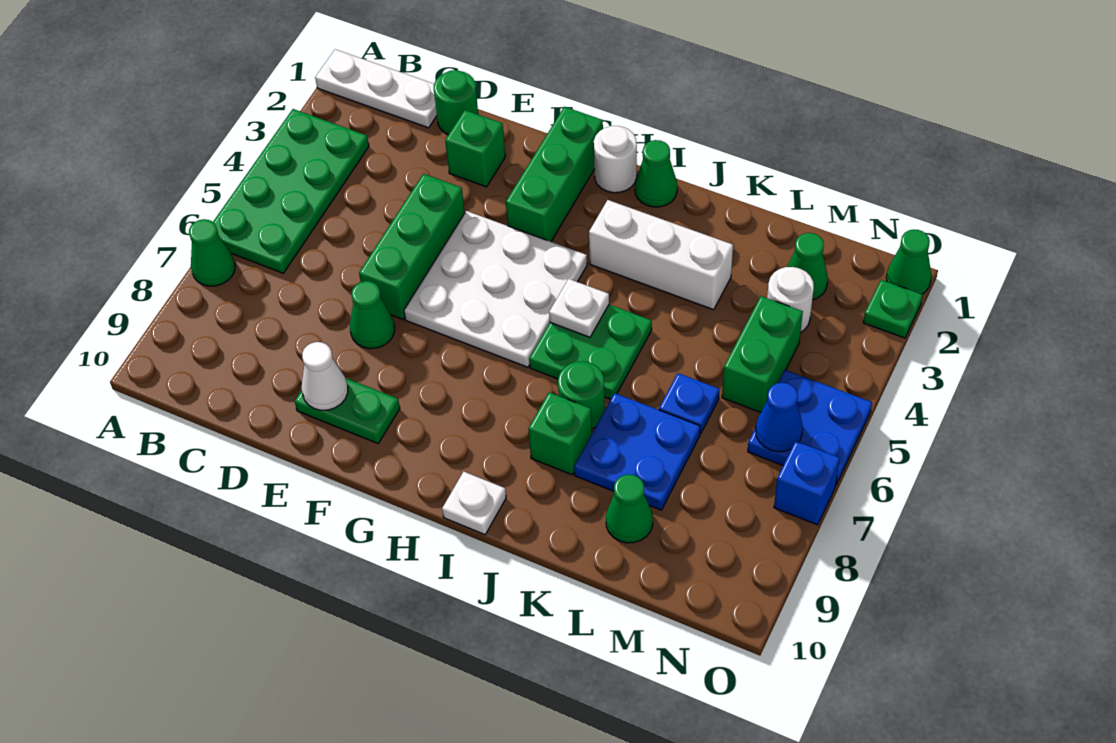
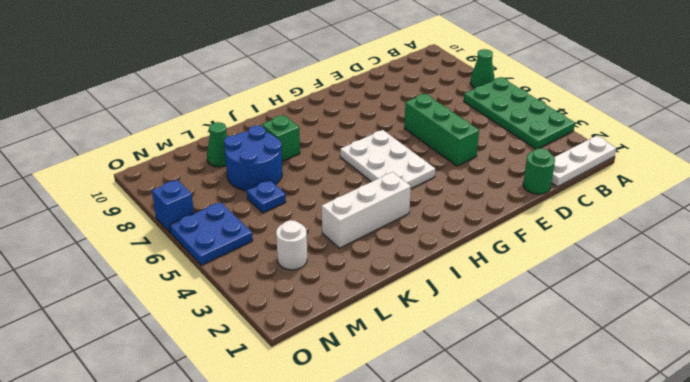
white 2x3 plate [340,130,435,188] -> white 3x3 plate [404,211,587,367]
blue 2x2 round brick [224,126,282,191] -> blue 2x2 plate [574,393,700,510]
none -> green 1x1 brick [445,110,505,187]
none -> green 1x1 cone [350,281,395,349]
none -> green 1x2 plate [295,378,400,443]
none -> green 1x3 brick [506,107,603,242]

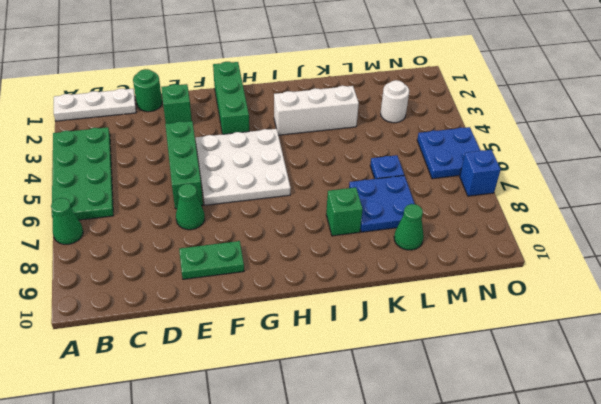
none -> white 1x1 round brick [594,126,637,193]
none -> green 1x1 cone [635,140,677,207]
none -> green 2x2 plate [529,305,652,399]
none -> white 1x1 plate [442,472,506,535]

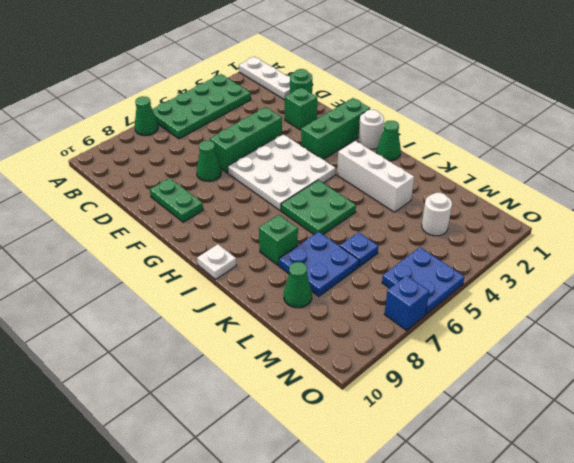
none -> green 1x1 round brick [558,361,605,429]
none -> green 1x1 cone [787,233,828,300]
none -> green 1x2 brick [722,296,803,412]
none -> green 1x1 cone [886,230,932,294]

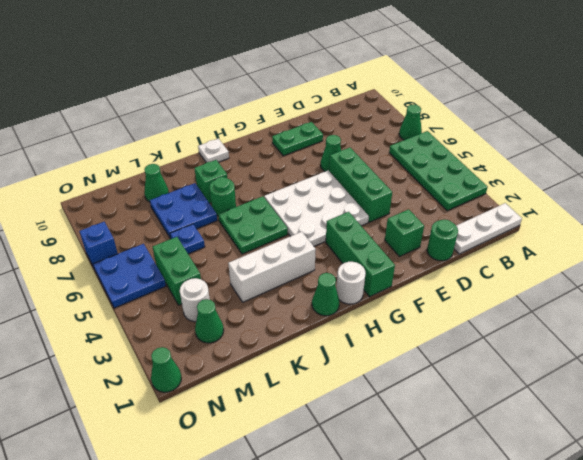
none -> green 1x1 plate [863,280,923,338]
none -> white 1x1 cone [302,342,348,410]
none -> white 1x1 plate [549,279,609,337]
none -> blue 1x1 cone [756,383,803,452]

